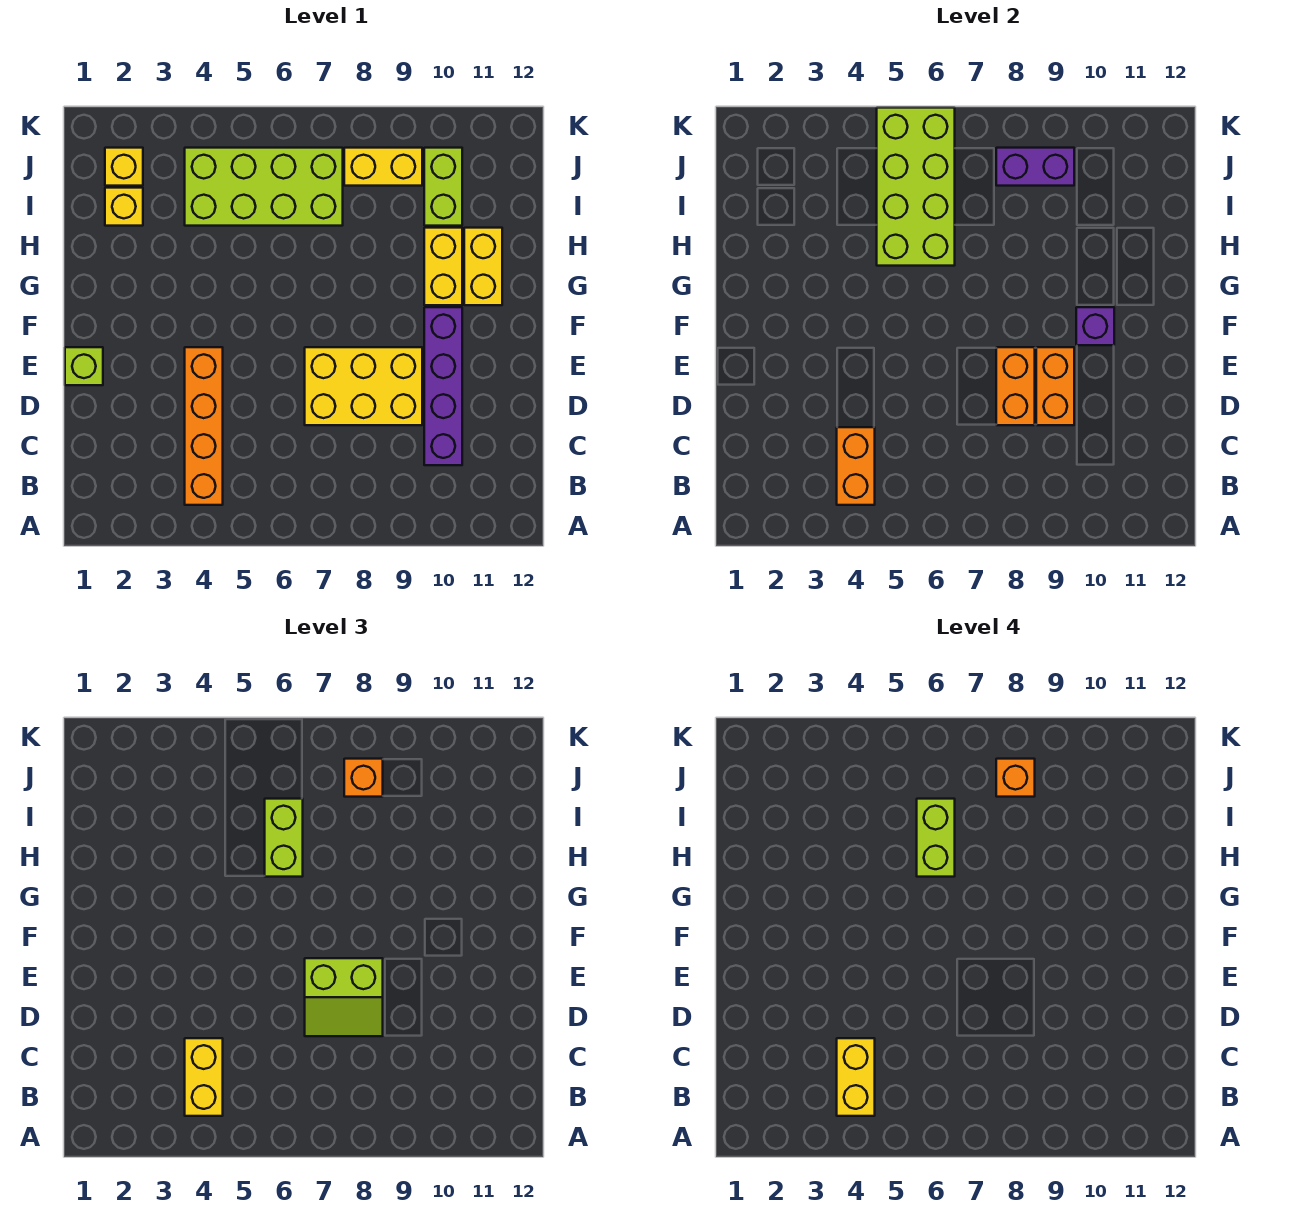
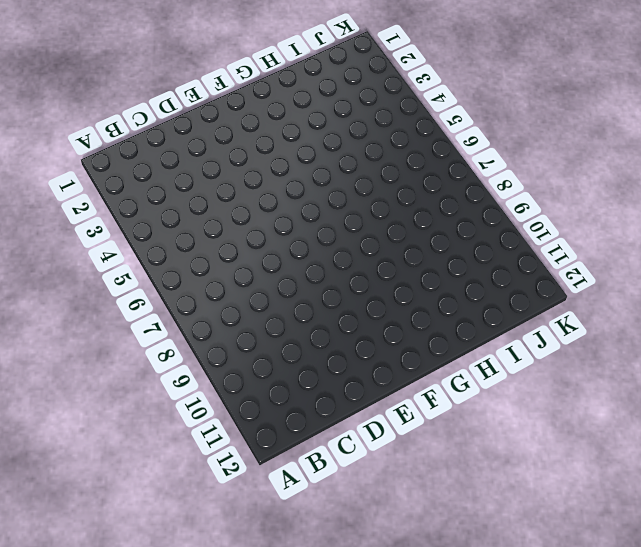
none -> orange 1x4 brick [185,347,223,505]
none -> purple 1x4 brick [424,307,462,465]
none -> yellow 2x3 brick [305,347,422,425]

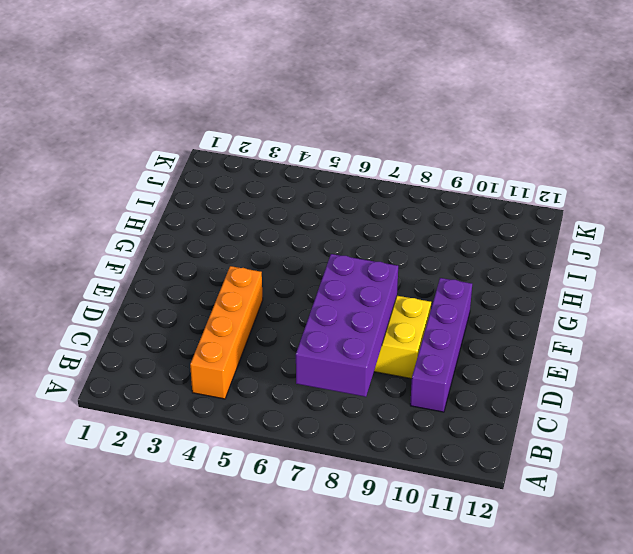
purple 2x4 brick [296,254,398,397] -> orange 1x2 brick [996,347,1035,425]
none -> lime 1x1 brick [65,347,103,385]
none -> yellow 1x2 brick [424,228,462,305]
none -> yellow 1x2 brick [464,228,502,305]

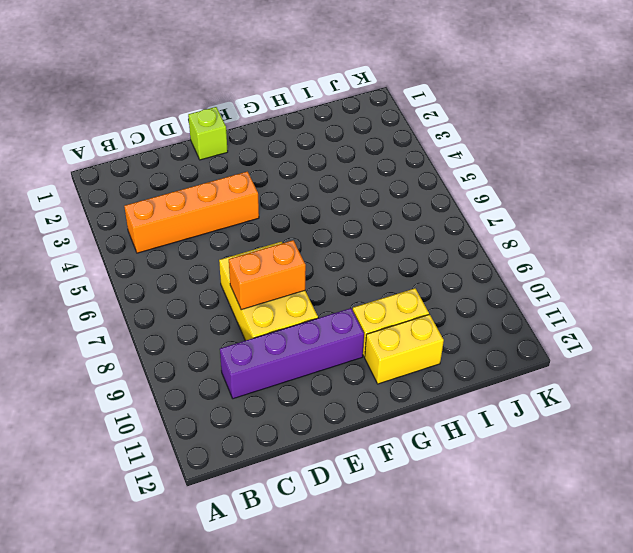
none -> yellow 1x1 brick [105,188,143,226]
none -> lime 2x4 brick [185,148,343,226]
none -> lime 1x2 brick [424,148,462,226]

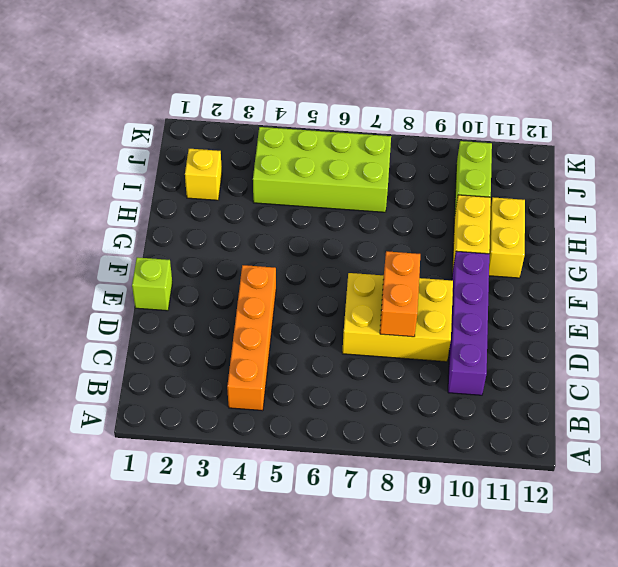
none -> yellow 1x1 brick [105,148,143,186]
none -> yellow 1x2 brick [344,148,422,186]
none -> orange 1x2 brick [837,427,875,505]

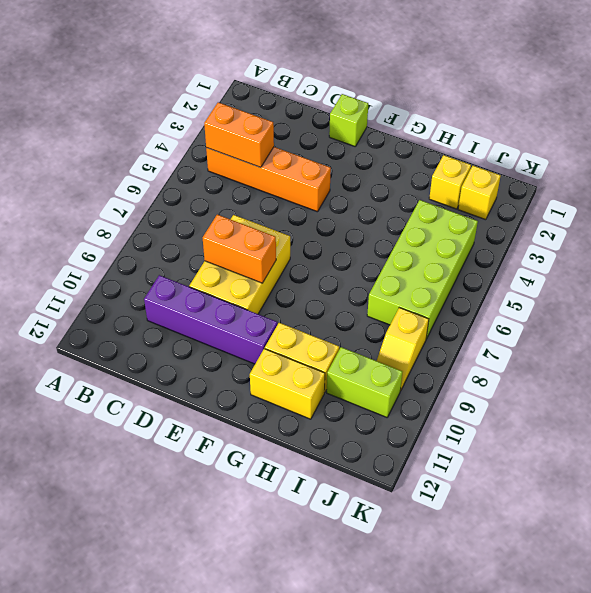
yellow 1x2 slope [377,308,429,391] -> yellow 1x2 brick [344,148,422,186]
none -> orange 1x2 brick [1036,347,1074,425]
none -> purple 1x1 brick [1076,307,1114,345]
none -> lime 2x4 brick [877,108,955,266]

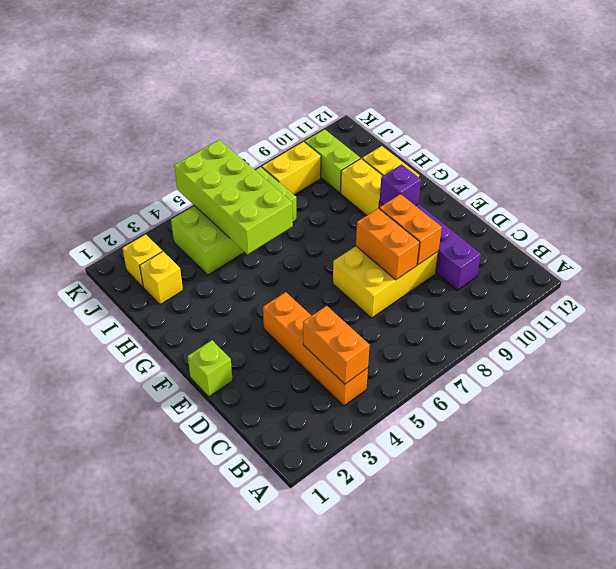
none -> purple 1x2 brick [996,148,1074,186]
none -> yellow 1x2 brick [185,1038,223,1116]
none -> lime 2x2 slope [305,958,383,1036]

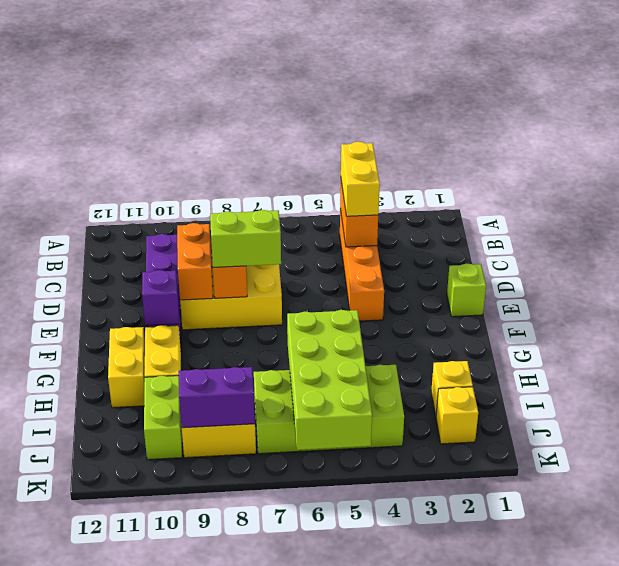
none -> lime 1x2 brick [265,799,303,877]
none -> orange 1x1 brick [344,759,383,797]
none -> yellow 1x2 brick [837,1038,875,1116]

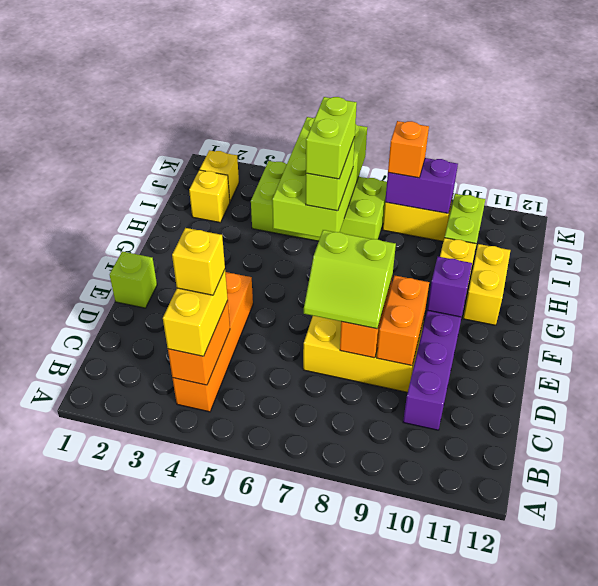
yellow 1x1 brick [172,228,225,295] -> yellow 1x2 brick [837,1038,875,1116]
none -> orange 1x1 brick [996,759,1035,797]

